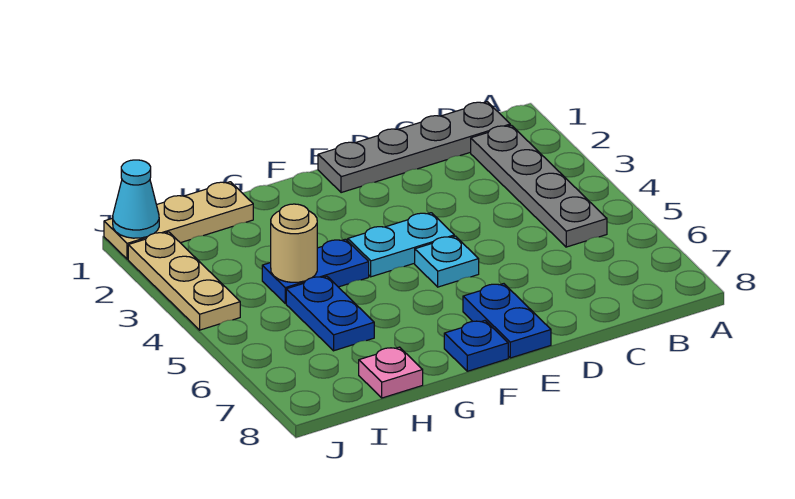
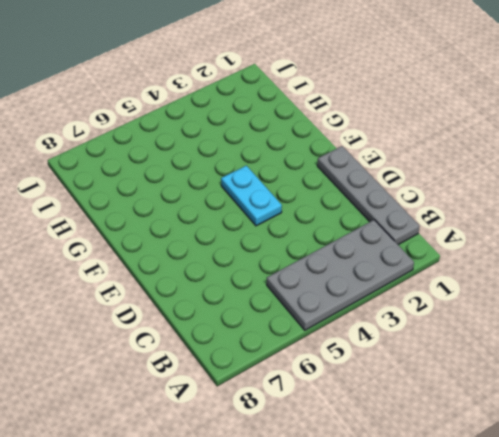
grey 2x4 plate [267,220,414,330] -> grey 1x4 plate [471,125,607,247]
none -> cyan 1x1 plate [415,236,479,287]
none -> blue 1x2 plate [463,284,551,358]
none -> blue 1x1 plate [444,321,508,371]

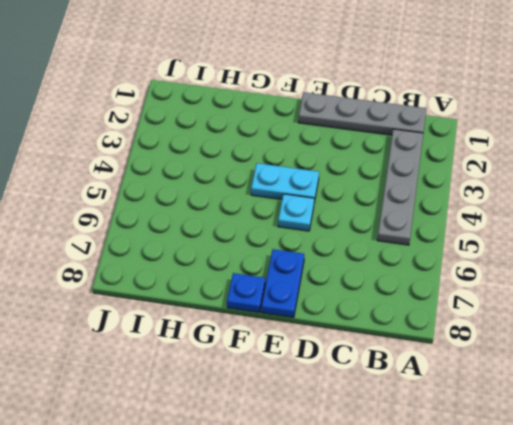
none -> blue 1x2 plate [262,239,369,303]
none -> tan 1x3 plate [104,182,253,259]
none -> blue 1x2 plate [286,276,374,351]

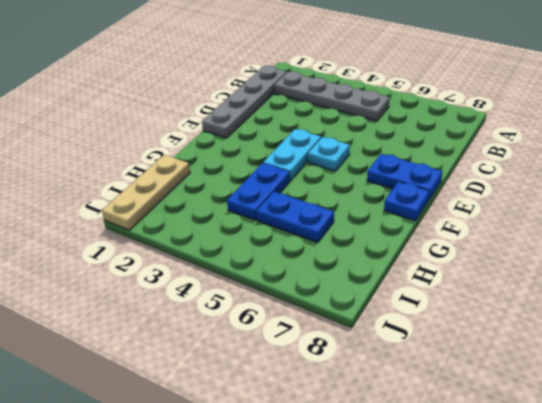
none -> pink 1x1 plate [359,347,423,398]
none -> tan 1x3 plate [128,232,240,330]
none -> tan 1x1 round brick [270,204,317,282]

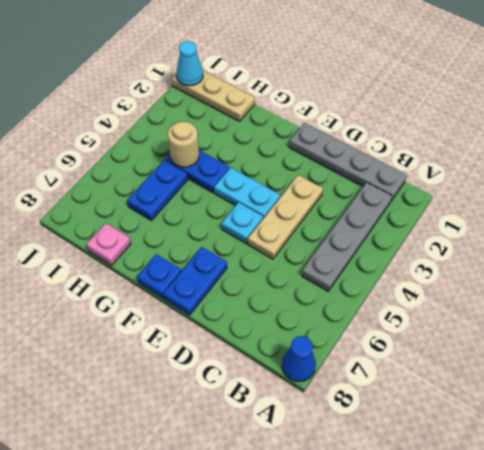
blue 1x1 cone [282,336,316,382] -> none
tan 1x3 plate [248,175,323,259] -> tan 1x3 plate moved to [128,232,240,330]

